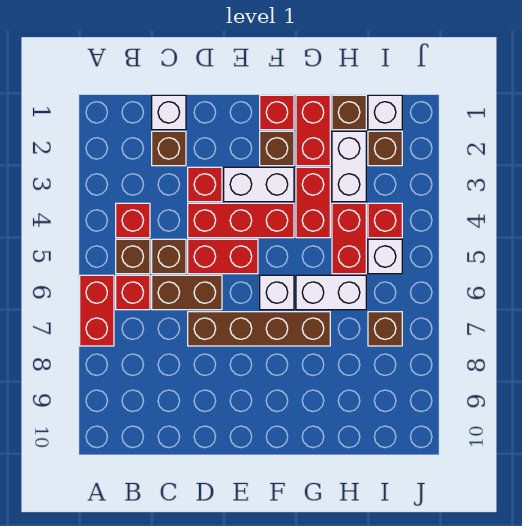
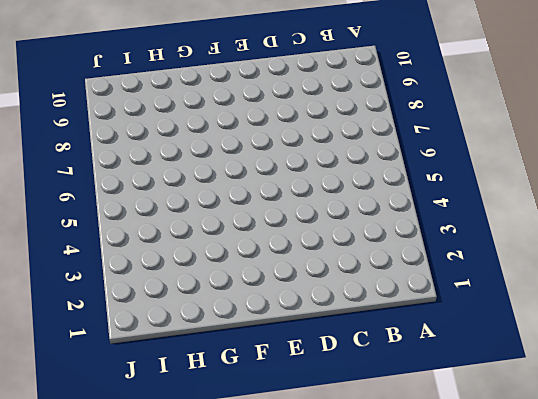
none -> red 1x2 brick [80,275,114,346]
none -> red 1x1 brick [116,203,150,238]
none -> brown 1x1 brick [116,239,150,274]

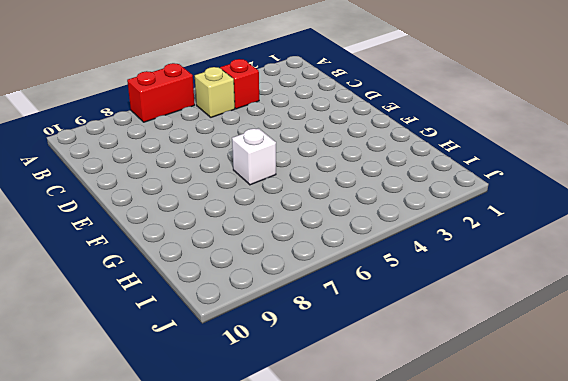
tan 1x1 brick [195,67,235,117] -> brown 1x1 brick [116,239,150,274]
none -> red 1x1 brick [116,275,150,310]
none -> white 1x1 brick [152,95,186,130]
none -> brown 1x1 brick [152,131,186,166]

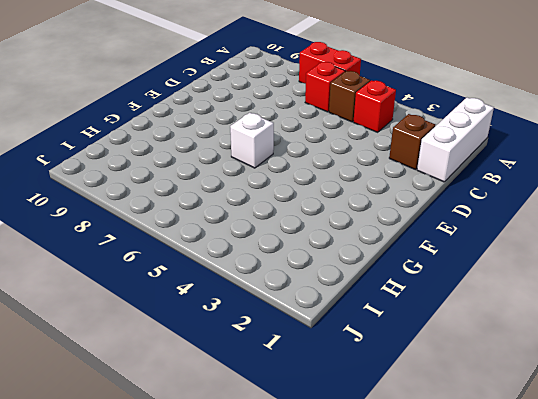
white 1x3 brick [417,98,494,182] -> white 1x1 brick [152,95,186,130]
none -> brown 1x1 brick [152,239,186,274]
none -> brown 1x2 brick [152,275,222,310]
none -> red 1x1 brick [188,167,222,202]

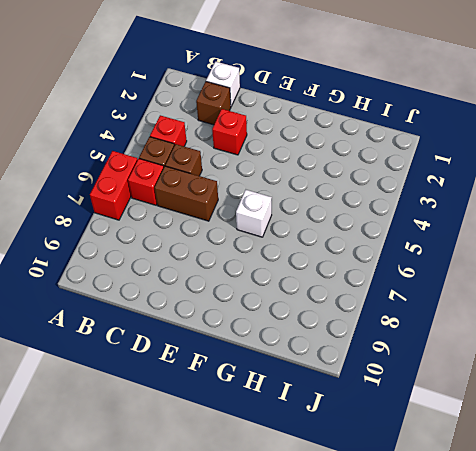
none -> red 1x3 brick [188,203,294,238]
none -> red 1x2 brick [188,239,258,274]
none -> brown 1x4 brick [188,312,330,346]

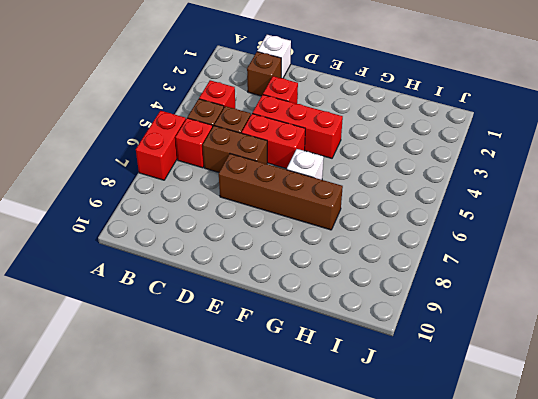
none -> white 1x2 brick [224,167,294,202]
none -> red 1x1 brick [260,95,294,130]
none -> brown 1x1 brick [260,131,294,166]

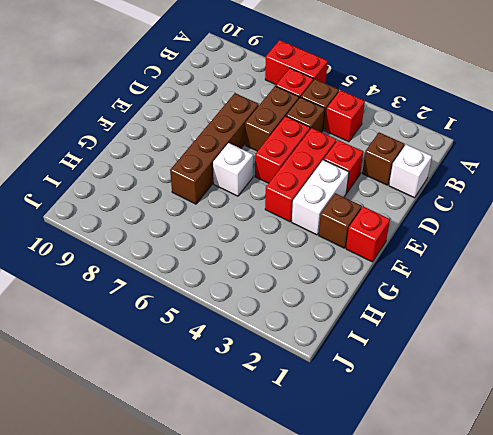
none -> red 1x2 brick [296,95,330,166]
none -> red 1x2 brick [296,167,330,238]
none -> white 1x2 brick [296,275,366,310]

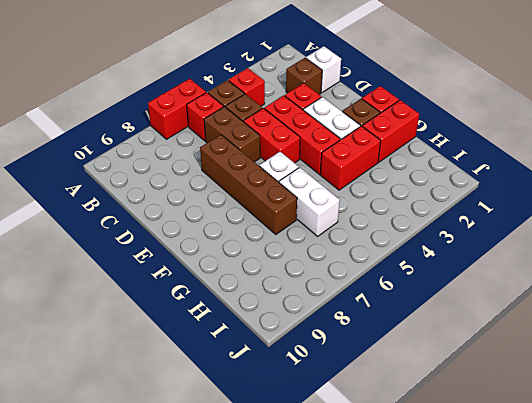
none -> brown 1x1 brick [332,95,366,130]
none -> white 1x2 brick [332,131,366,202]
none -> red 1x2 brick [332,203,366,274]

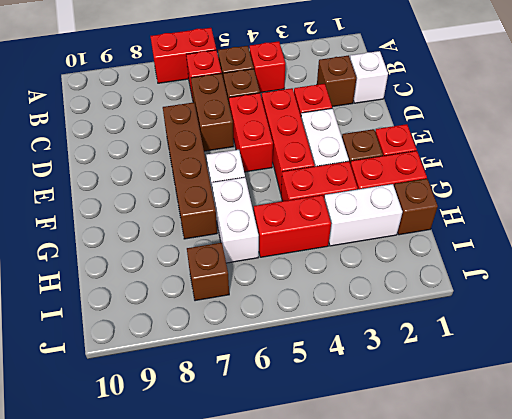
none -> white 1x1 brick [368,95,402,130]
none -> brown 1x1 brick [368,131,402,166]
none -> red 1x1 brick [368,203,402,238]

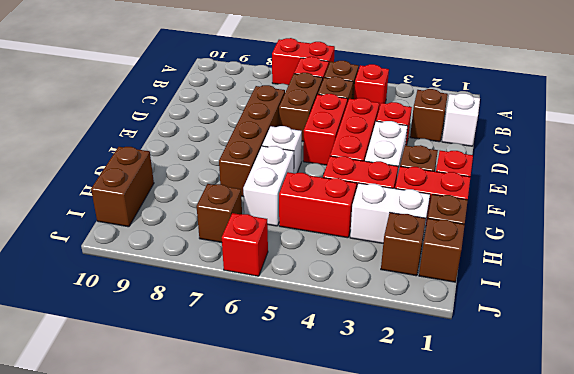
brown 1x2 brick [91,147,154,227] -> none
brown 1x1 brick [419,219,465,282] -> white 1x1 brick [368,95,402,130]
red 1x1 brick [222,213,268,276] -> red 1x1 brick moved to [368,203,402,238]
none -> white 1x1 brick [368,239,402,274]

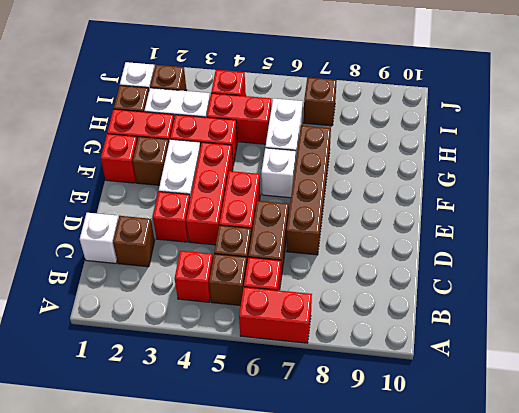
none -> white 1x1 brick [368,239,402,274]

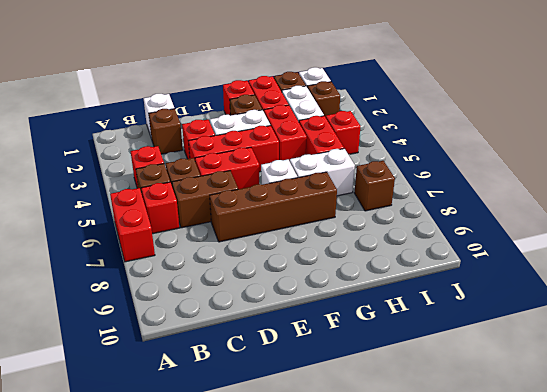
none -> white 1x1 brick [368,239,402,274]

